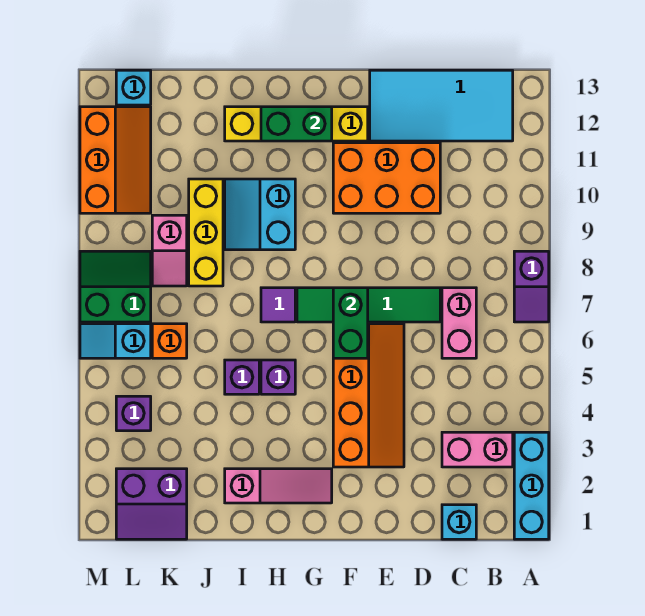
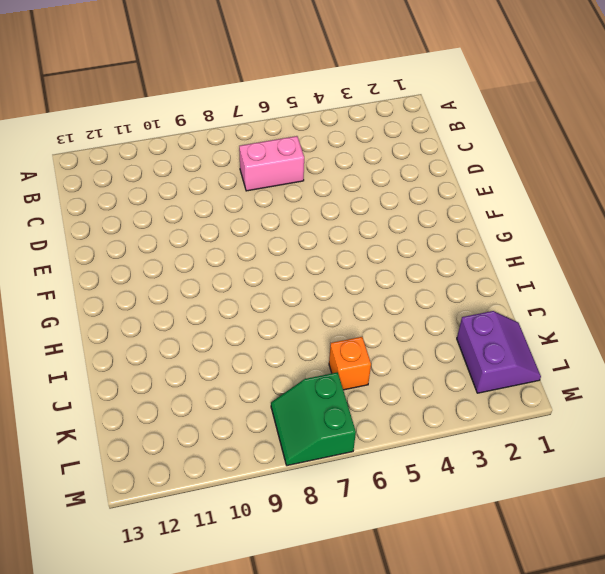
none -> cyan 1x3 brick [514,432,549,539]
none -> purple 1x2 slope [514,251,549,322]
none -> pink 1x2 brick [442,432,513,467]

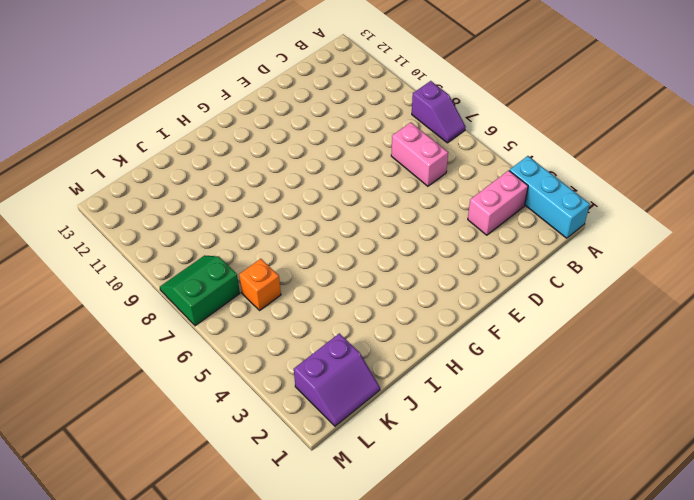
none -> cyan 2x4 tile [370,70,513,141]
none -> cyan 1x1 brick [442,505,476,539]
none -> green 1x4 tile [297,288,440,322]

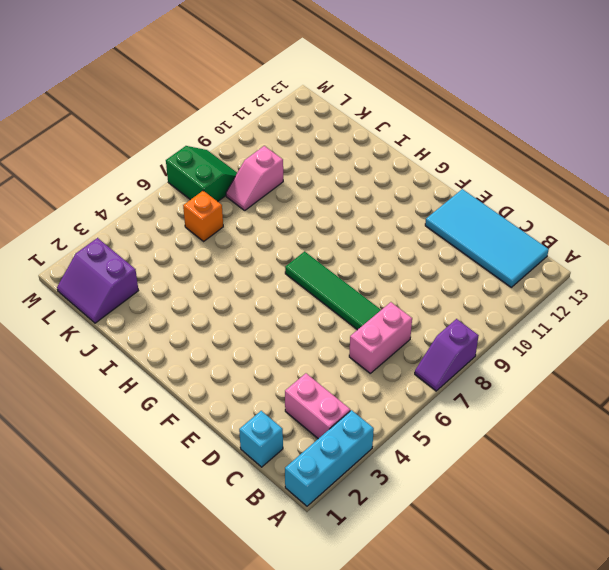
none -> orange 2x3 brick [333,143,440,213]
none -> orange 2x4 slope [333,324,404,467]
none -> yellow 1x4 brick [225,107,368,141]

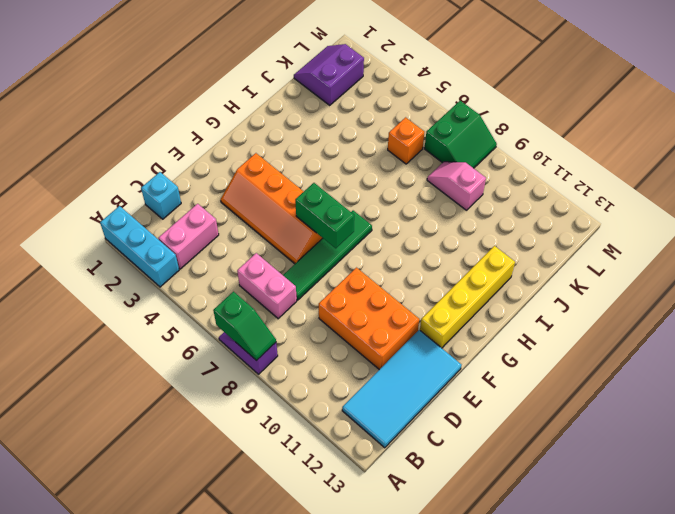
green 1x2 slope [213,292,276,361] -> none
orange 2x3 brick [319,268,419,370] -> orange 2x3 brick turned to [333,143,440,213]
none -> pink 1x3 slope [225,469,332,503]
none -> purple 1x1 brick [261,360,295,394]
none -> purple 1x1 tile [261,288,295,322]

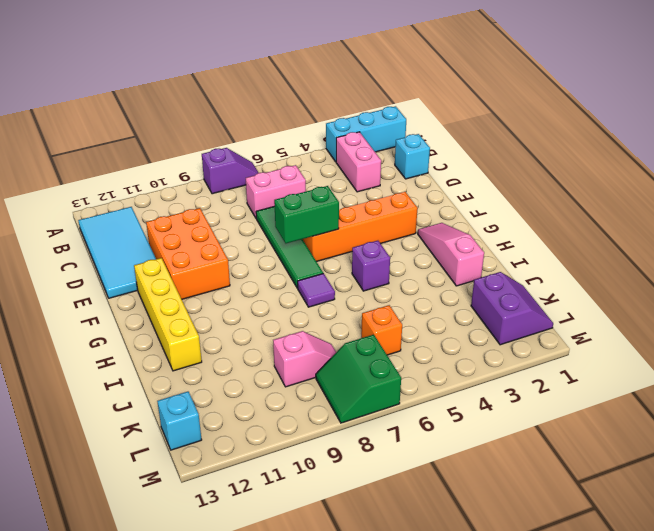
none -> cyan 2x2 slope [225,179,295,250]
none -> purple 1x1 brick [225,360,259,394]
none -> yellow 1x3 brick [189,179,223,286]

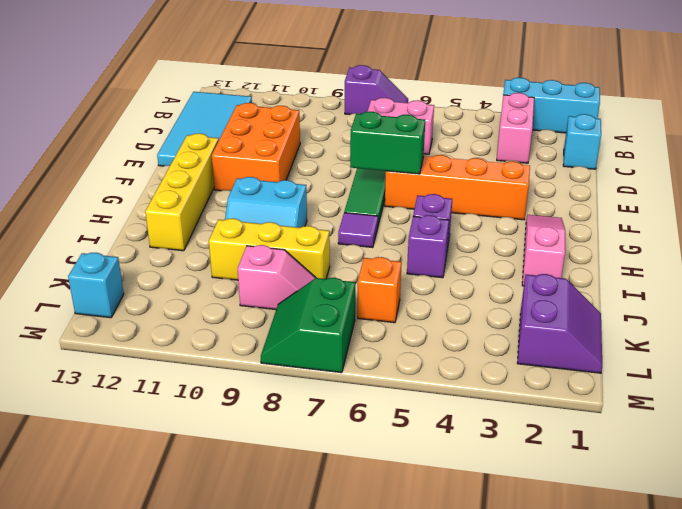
none -> purple 1x1 brick [116,396,151,431]
none -> cyan 1x2 slope [80,324,151,358]
none -> orange 2x3 slope [80,107,151,213]

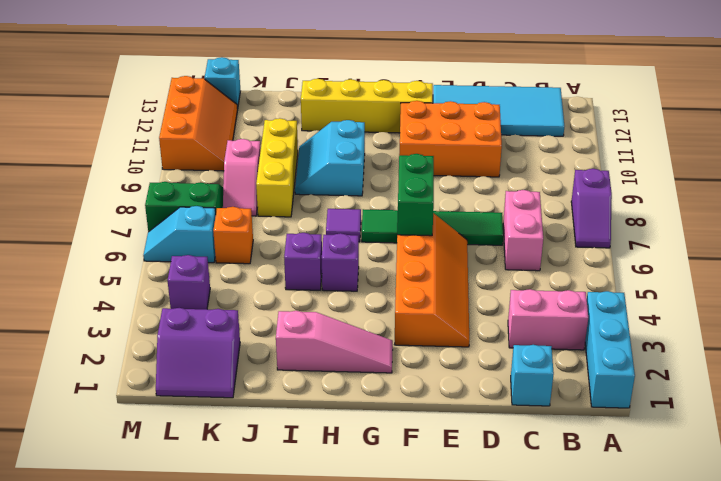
none -> green 1x2 brick [261,107,332,141]

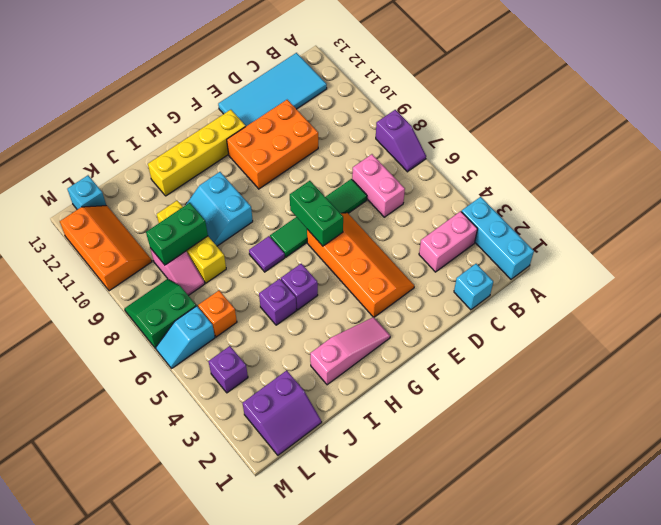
green 1x2 brick [146,203,208,265] -> green 1x2 brick moved to [261,107,332,141]

